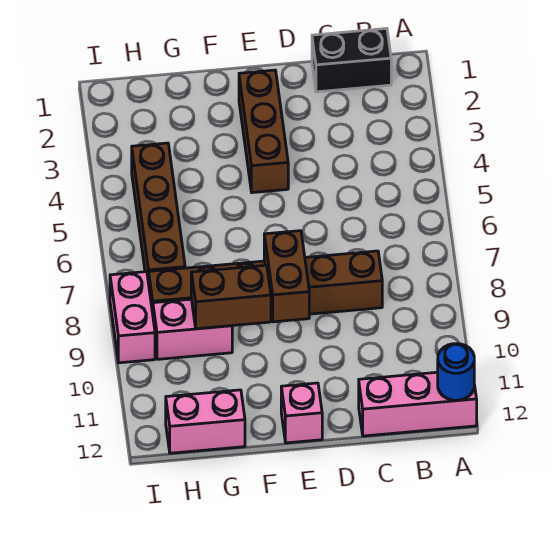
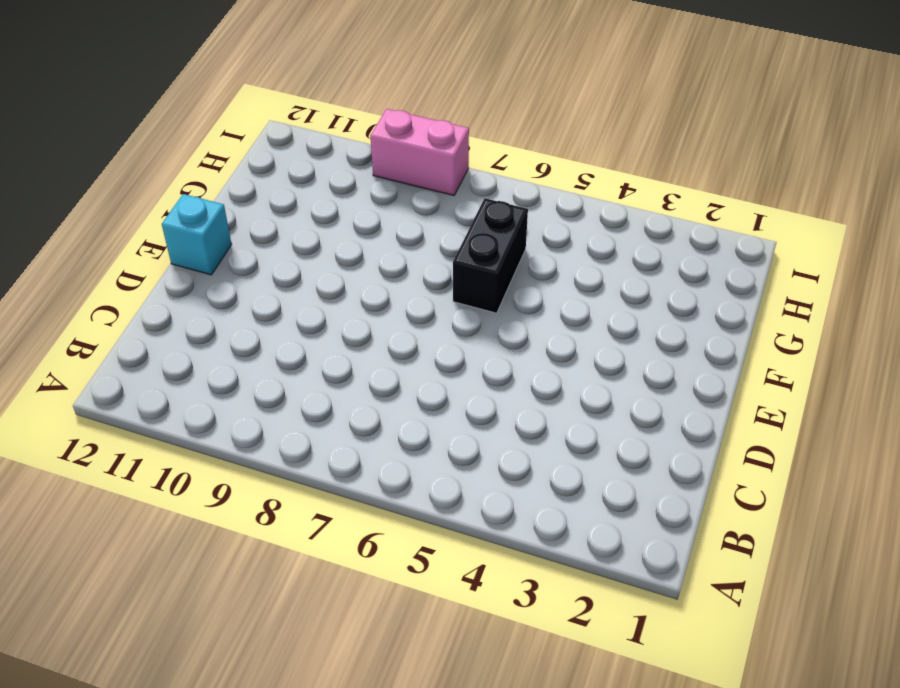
cyan 1x1 brick [162,194,232,275] -> pink 1x1 brick [281,383,322,443]
black 1x2 brick [453,198,528,313] -> black 1x2 brick moved to [312,28,391,92]
none -> pink 1x3 brick [359,372,477,436]
none -> brown 1x6 brick [149,251,382,318]
none -> brown 1x3 brick [239,70,288,193]

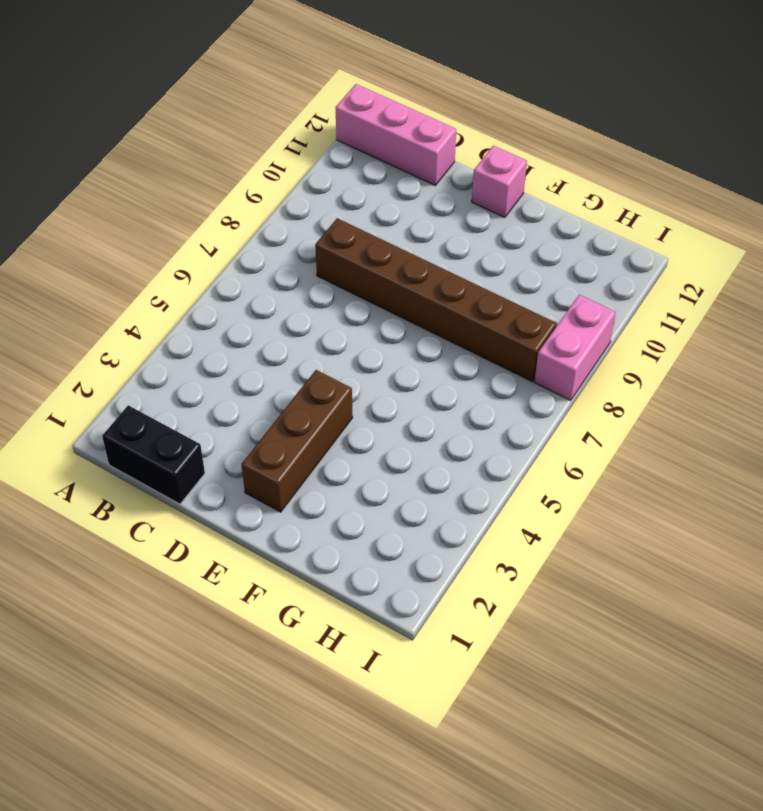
none -> pink 1x2 brick [153,299,232,359]
none -> pink 1x2 brick [166,390,245,453]
none -> brown 1x4 brick [132,143,185,284]

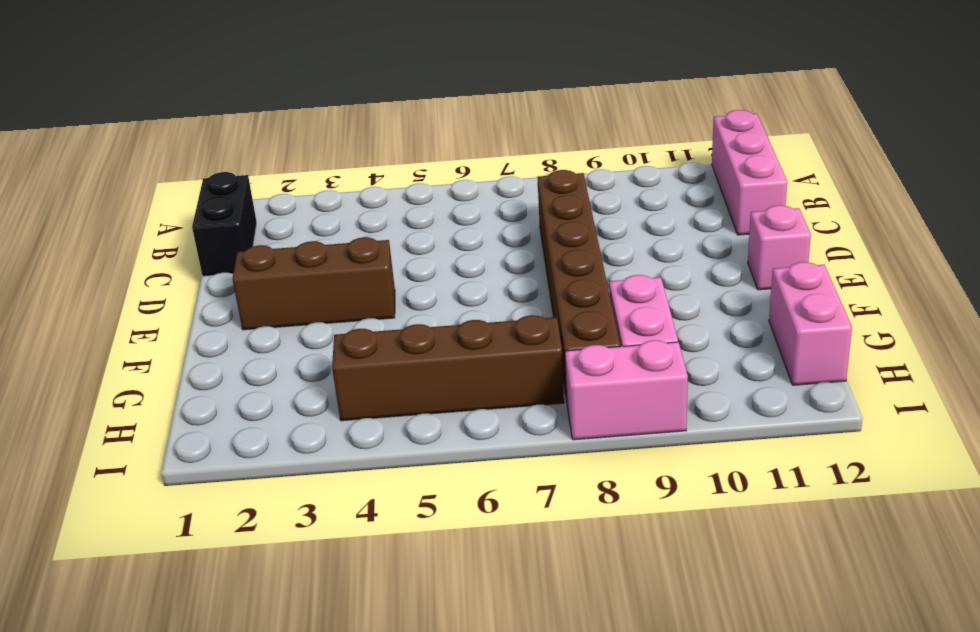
none -> blue 1x1 round brick [438,344,474,400]
none -> brown 1x2 brick [264,231,309,322]
none -> brown 1x2 brick [191,265,271,329]

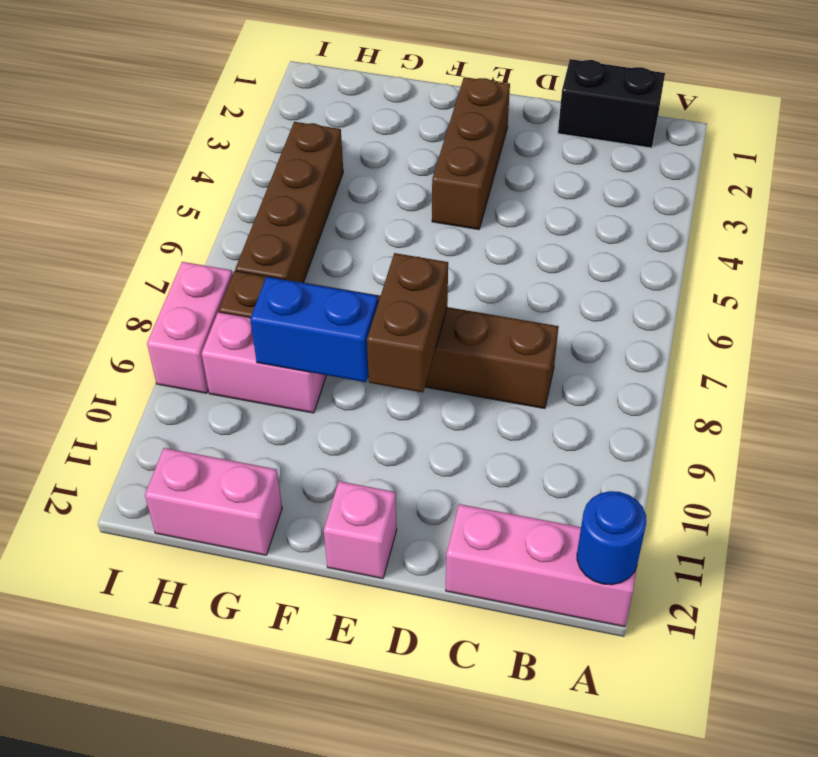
blue 1x2 brick [250,277,378,382] -> brown 1x2 brick [191,265,271,329]

